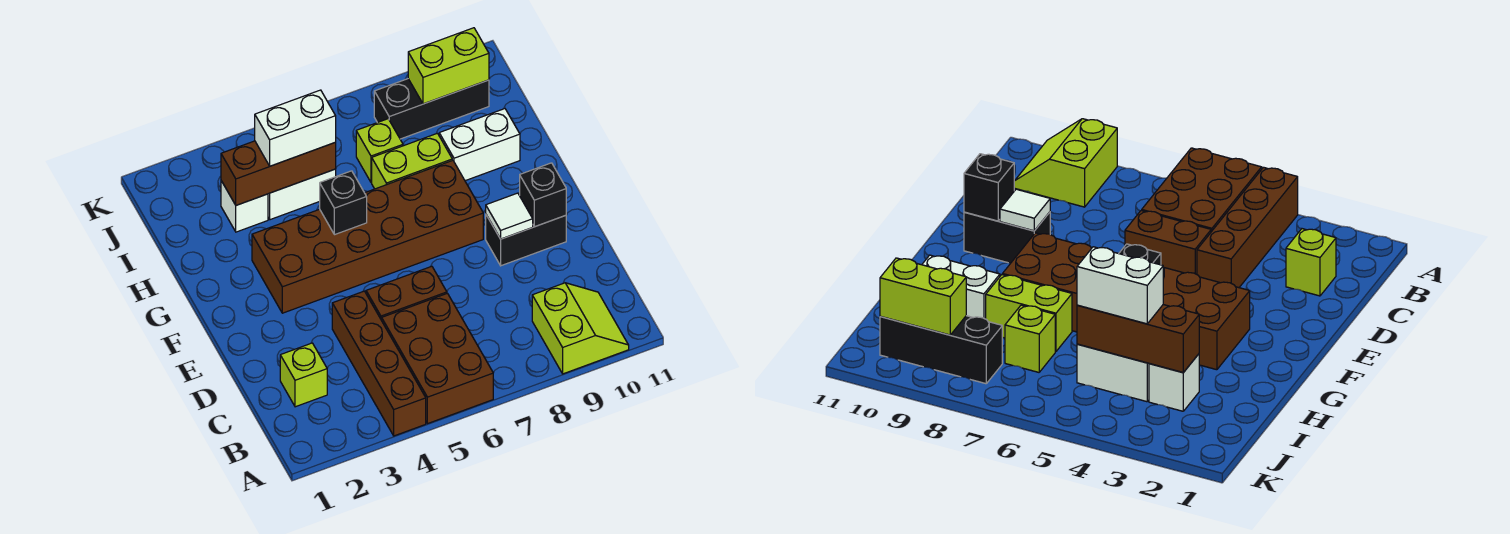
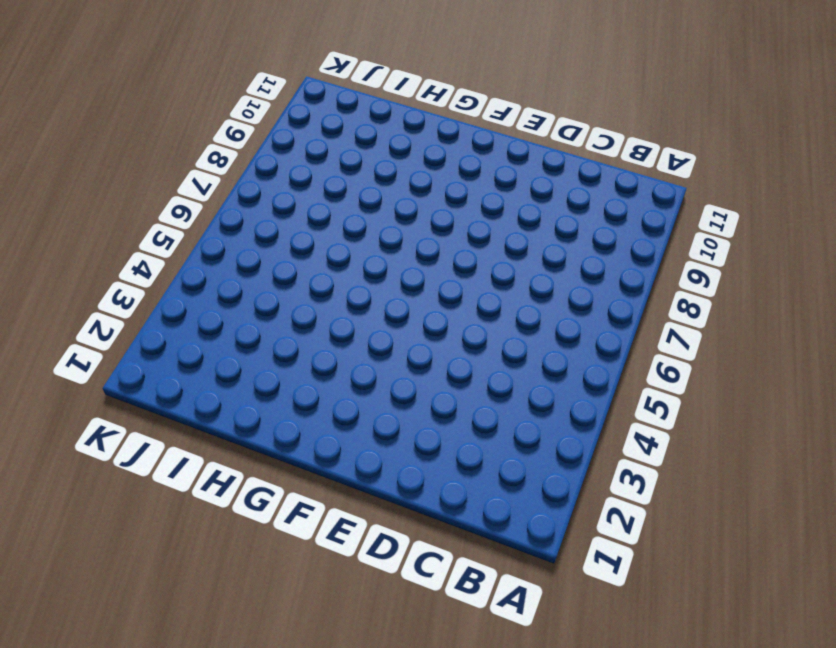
none -> brown 1x4 brick [332,291,426,436]
none -> brown 2x3 brick [382,293,493,424]
none -> lime 2x2 slope [532,283,629,374]

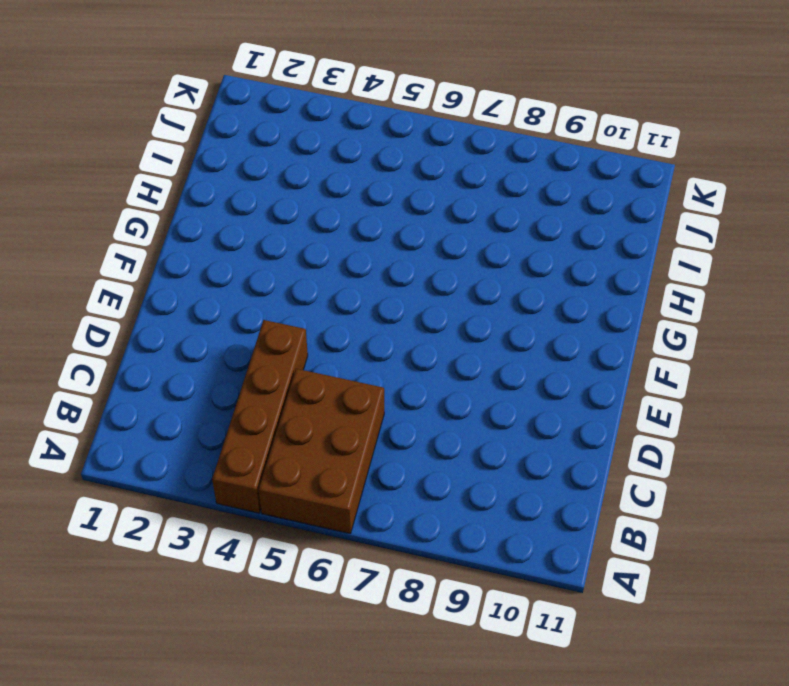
none -> lime 2x2 slope [532,283,629,374]
none -> lime 1x1 brick [280,343,327,407]
none -> brown 1x2 brick [366,266,447,320]

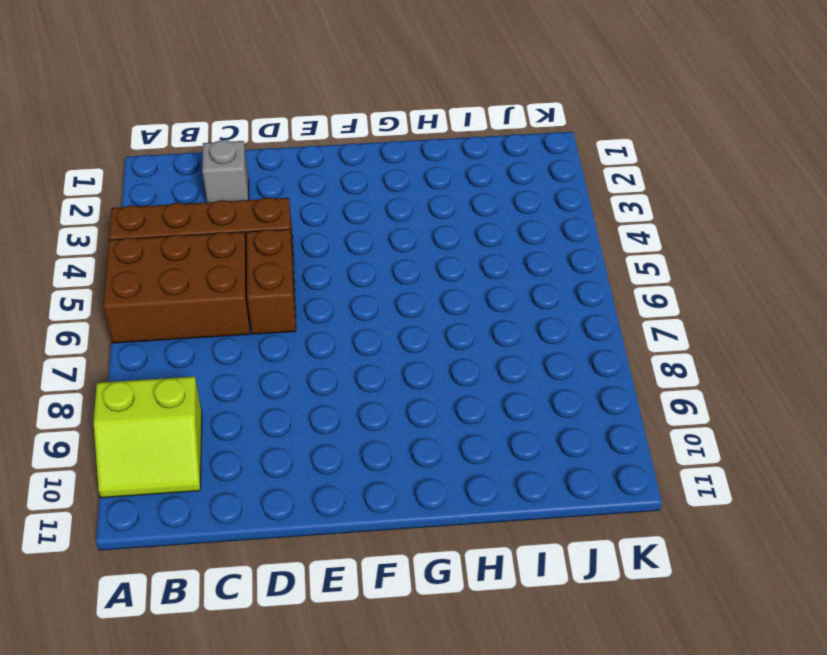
grey 1x1 brick [202,140,249,202] -> lime 1x1 brick [280,343,327,407]
none -> black 1x2 brick [486,215,566,266]
none -> brown 2x6 brick [252,160,483,313]
none -> lime 1x2 brick [372,133,452,189]

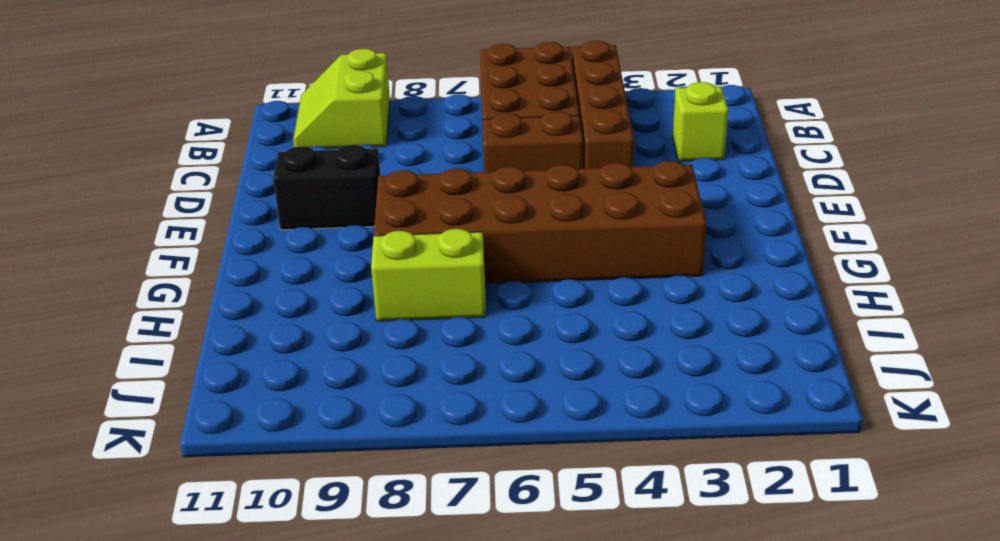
none -> white 1x2 brick [439,109,520,181]
none -> white 1x1 brick [221,181,268,232]
none -> white 1x2 brick [268,169,336,220]

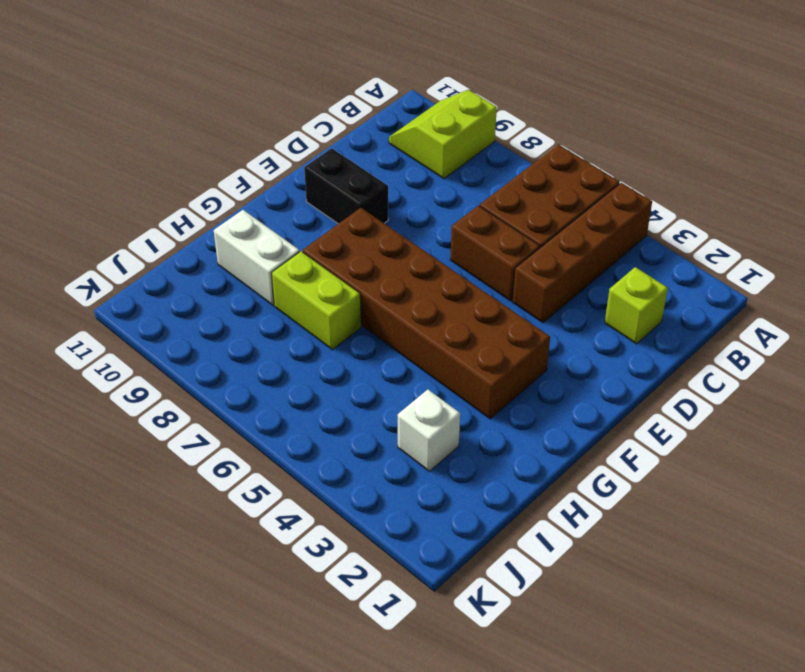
none -> white 1x2 brick [268,169,336,220]
none -> lime 1x1 brick [356,119,403,182]
none -> black 1x3 brick [374,79,489,139]

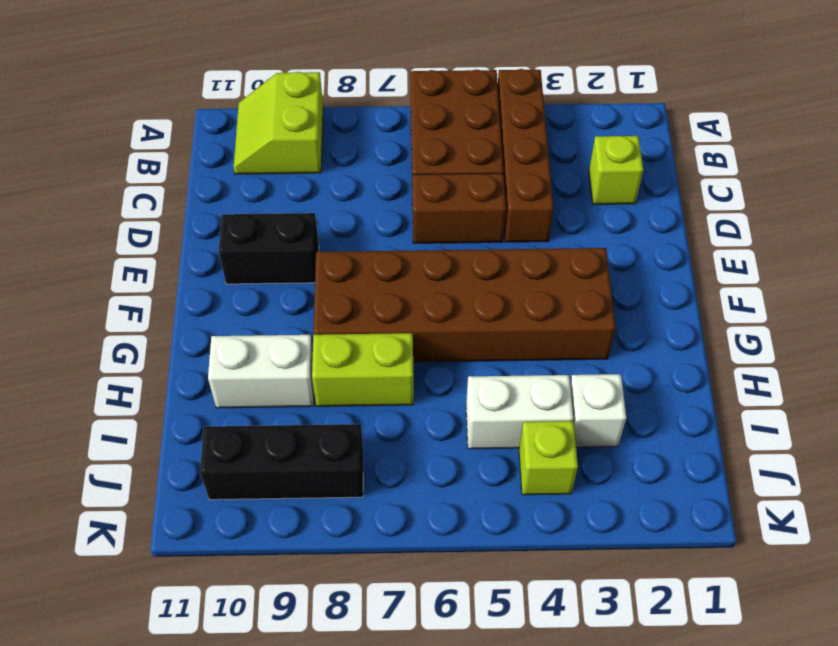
lime 1x1 brick [519,421,578,495] -> lime 1x1 brick moved to [356,119,403,182]
none -> white 1x1 tile [486,193,533,239]
none -> black 1x1 brick [520,163,566,227]
none -> black 1x1 brick [320,171,367,235]

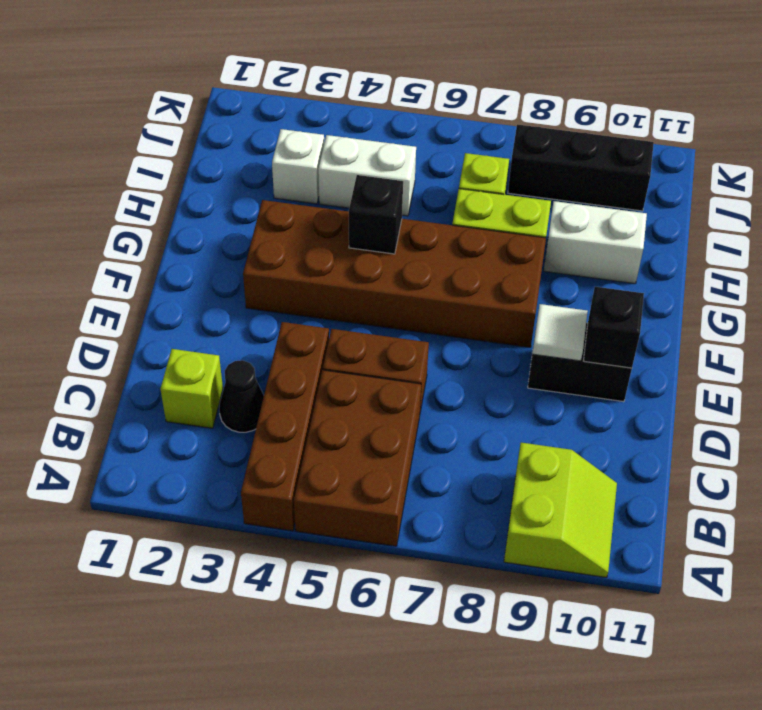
black 1x1 cone [219,360,264,432] -> none
none -> brown 1x3 brick [221,141,336,205]
none -> lime 1x2 brick [408,28,489,104]
none -> white 1x2 brick [255,90,336,166]

